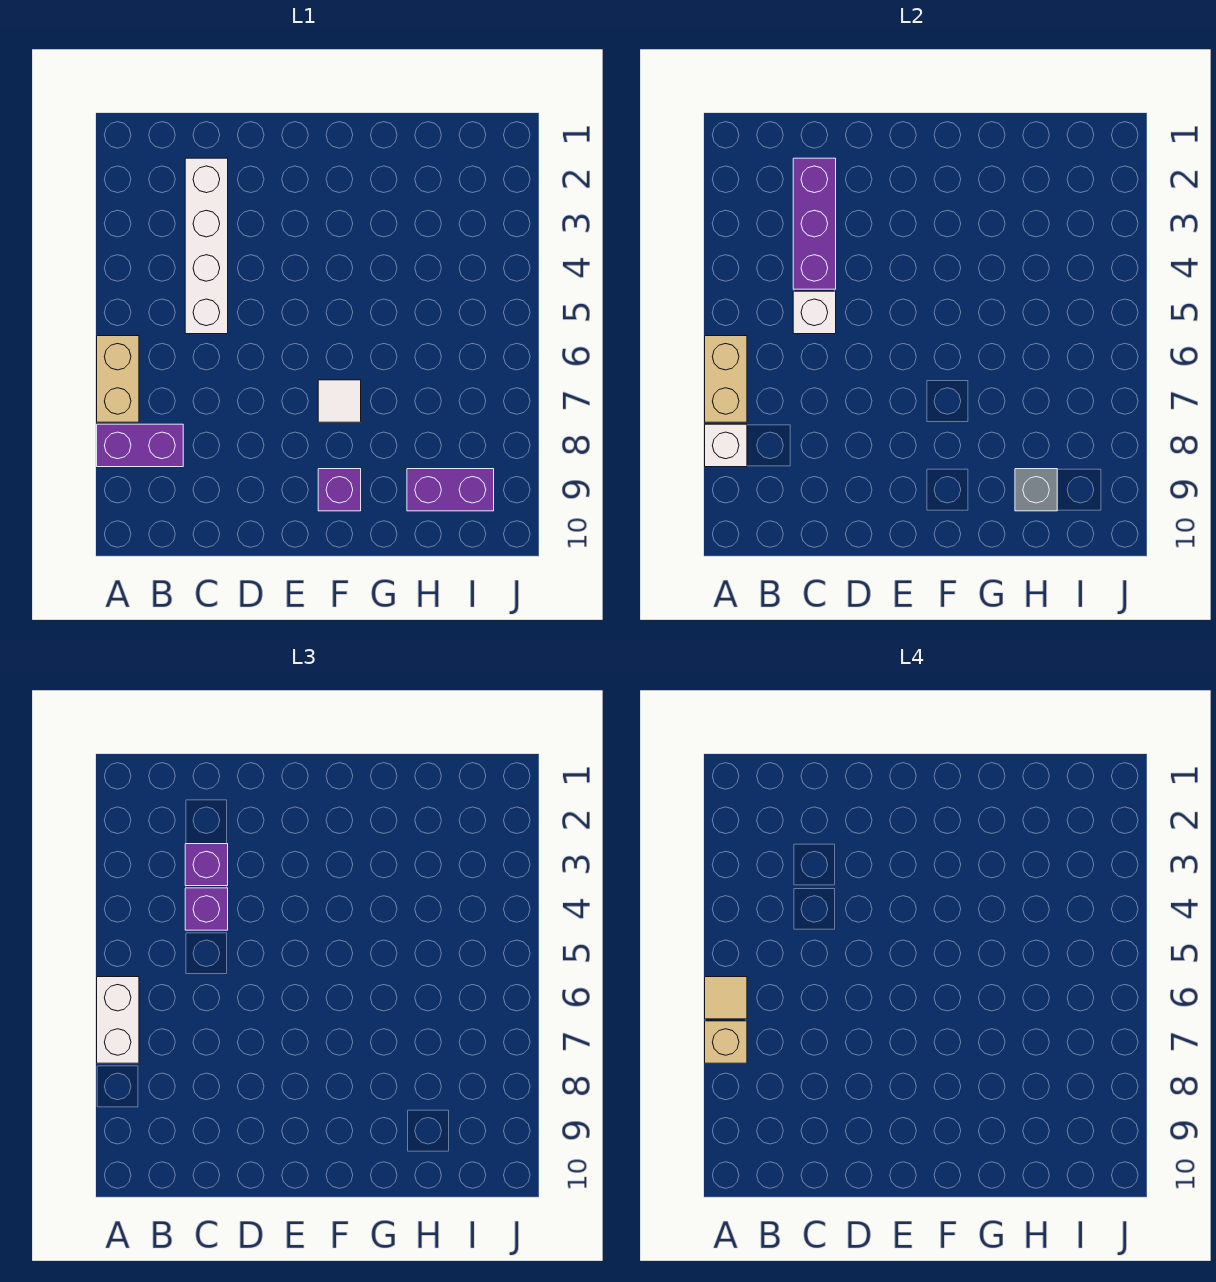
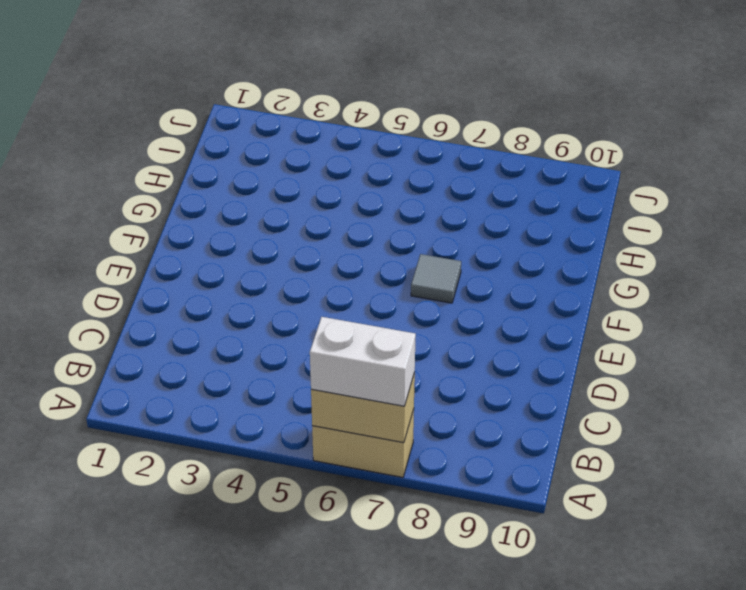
grey 1x1 tile [411,254,461,303] -> white 1x1 tile [318,380,361,422]
none -> purple 1x2 brick [97,424,183,467]
none -> white 1x4 brick [185,158,228,334]
none -> purple 1x1 brick [318,469,361,511]

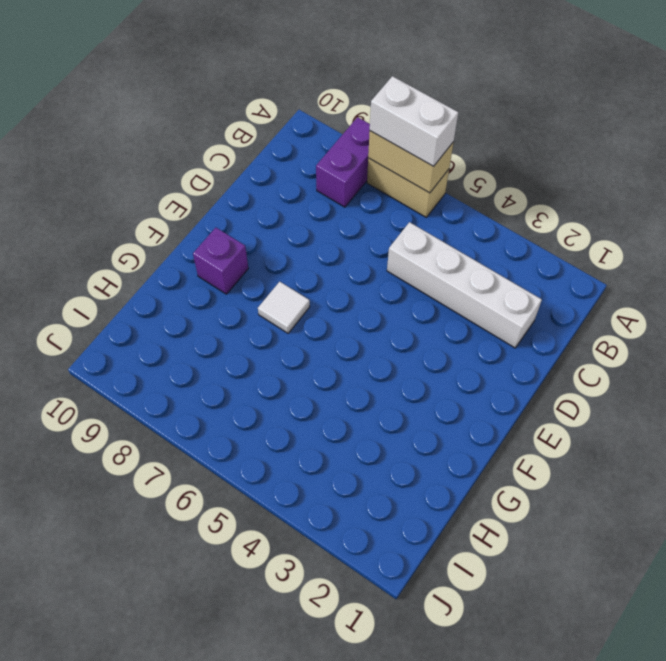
none -> purple 1x2 brick [407,469,494,511]
none -> white 1x1 brick [705,424,747,467]
none -> purple 1x3 brick [793,158,836,289]

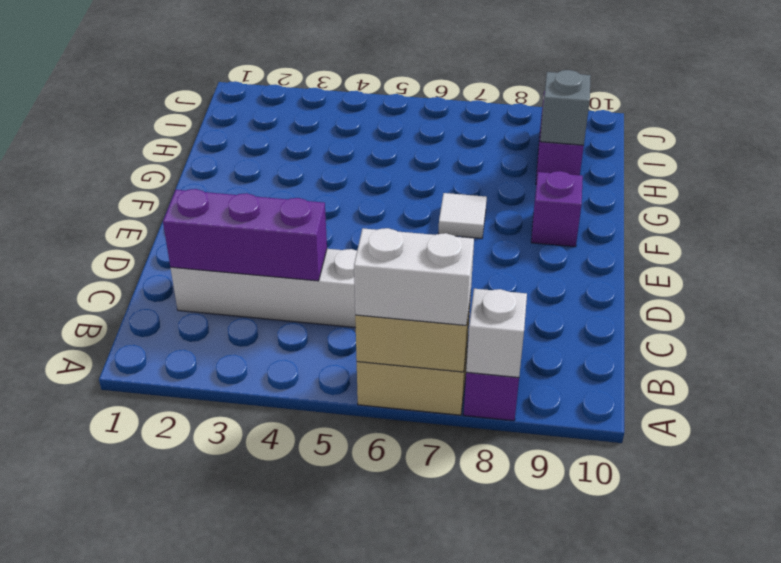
none -> white 1x1 brick [793,291,836,334]
none -> purple 1x1 brick [185,844,228,886]
none -> purple 1x1 brick [185,888,228,930]

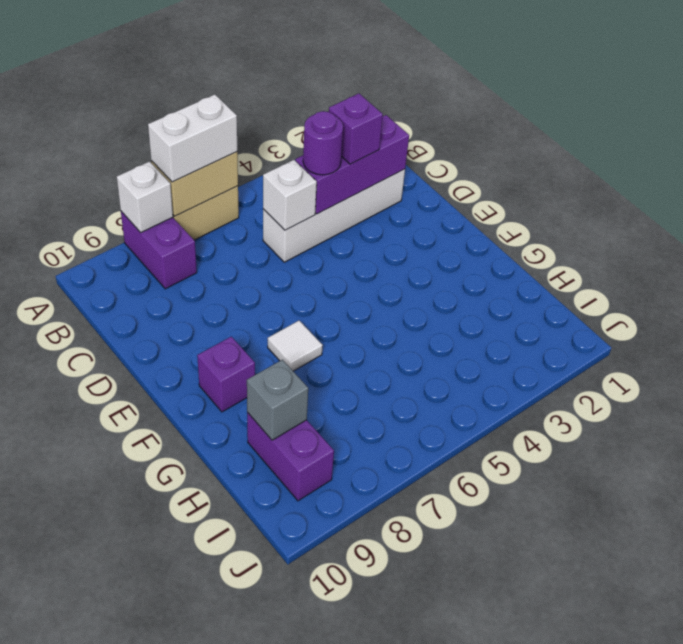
purple 1x1 round brick [303,111,343,175] -> purple 1x1 brick [185,888,228,930]
none -> tan 1x1 tile [705,977,747,1019]
none -> tan 1x1 brick [705,1021,747,1063]

